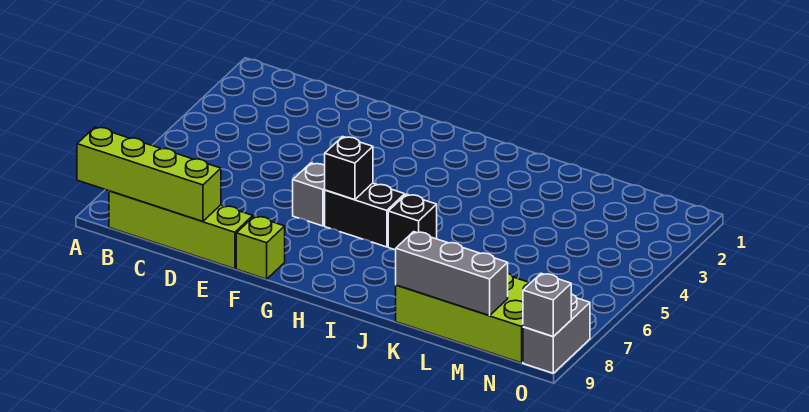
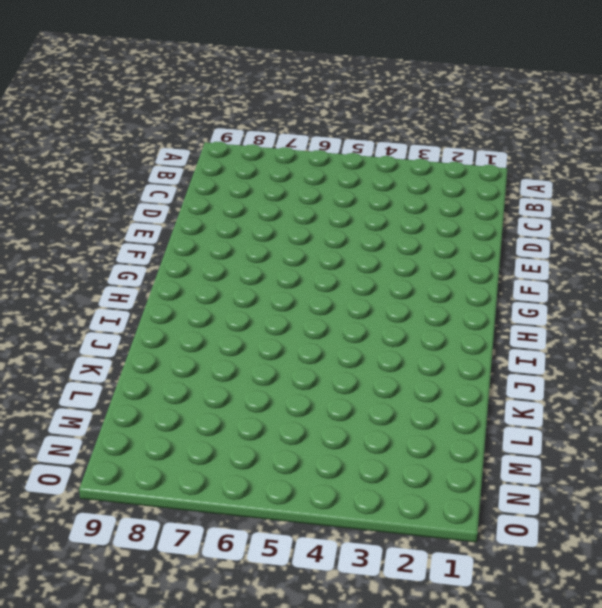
none -> lime 1x4 brick [109,191,253,269]
none -> grey 1x1 brick [293,163,325,226]

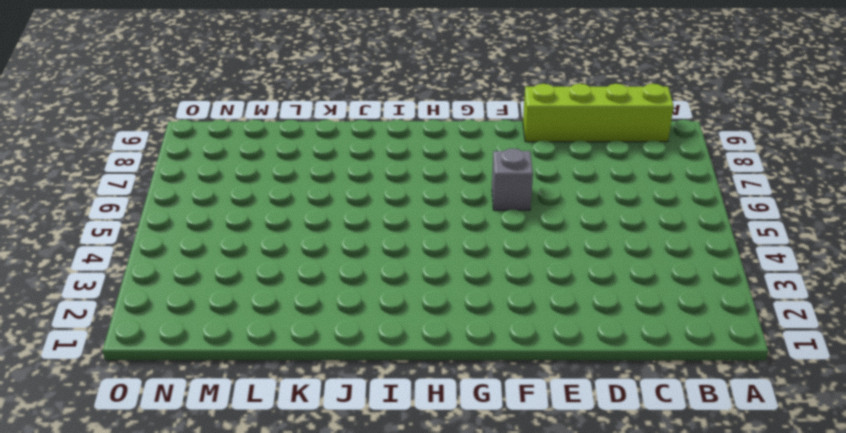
none -> lime 1x1 brick [236,216,285,279]
none -> black 1x2 brick [325,183,405,247]

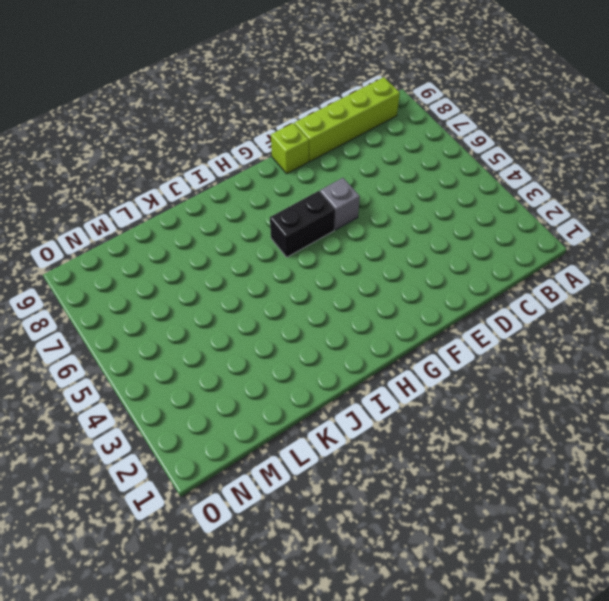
none -> black 1x1 brick [388,194,437,250]
none -> lime 2x4 brick [396,273,530,363]

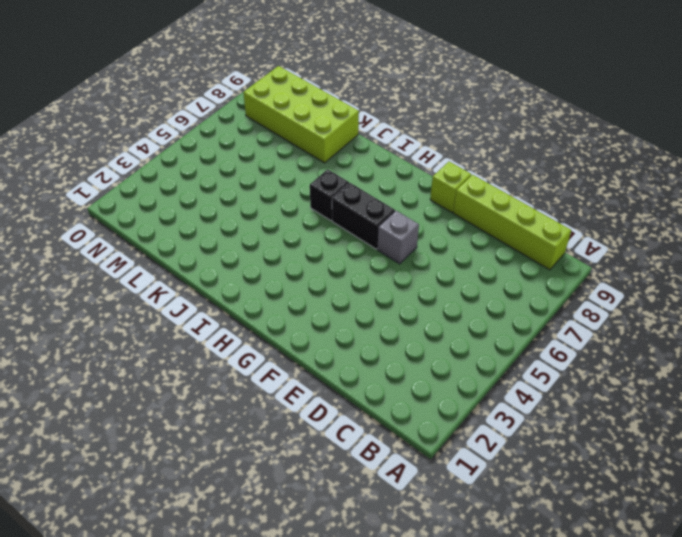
none -> grey 1x2 brick [523,294,590,373]
none -> lime 1x4 brick [77,127,221,222]

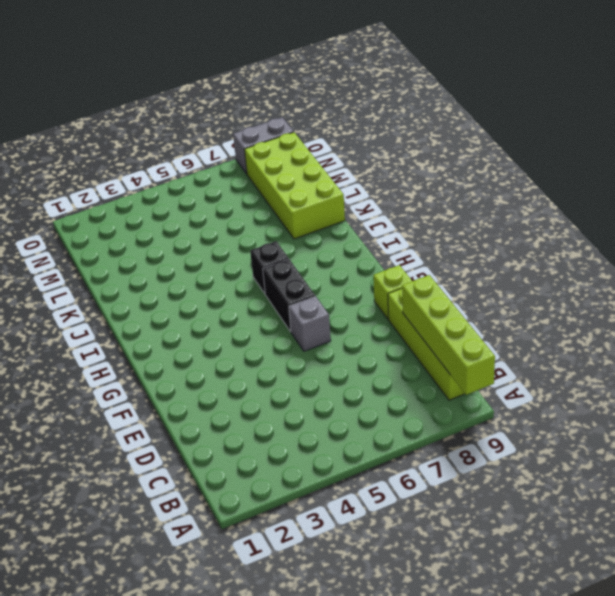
none -> black 1x1 brick [325,137,373,200]
none -> grey 1x3 brick [396,232,508,316]

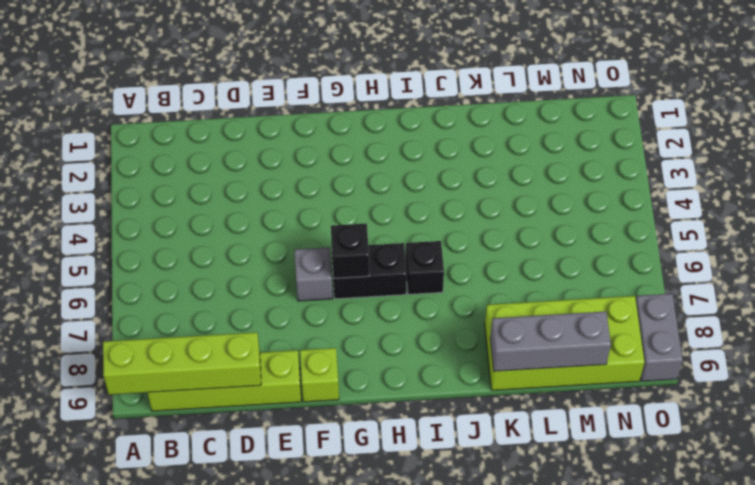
none -> grey 1x1 brick [523,273,571,337]

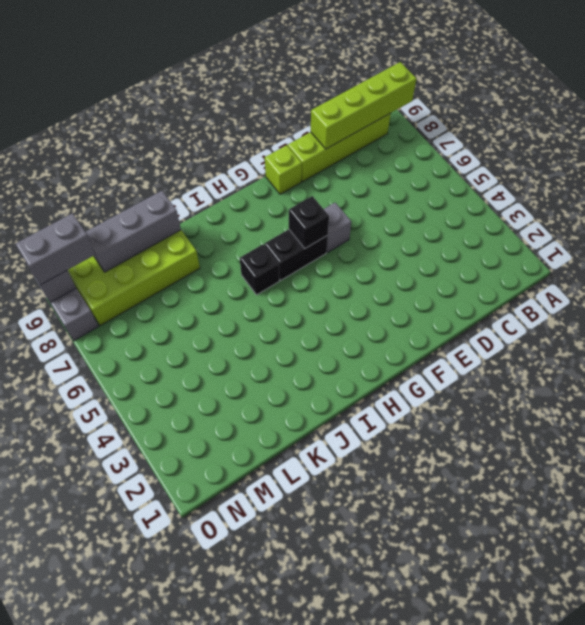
grey 1x2 brick [16,213,95,285] -> none

